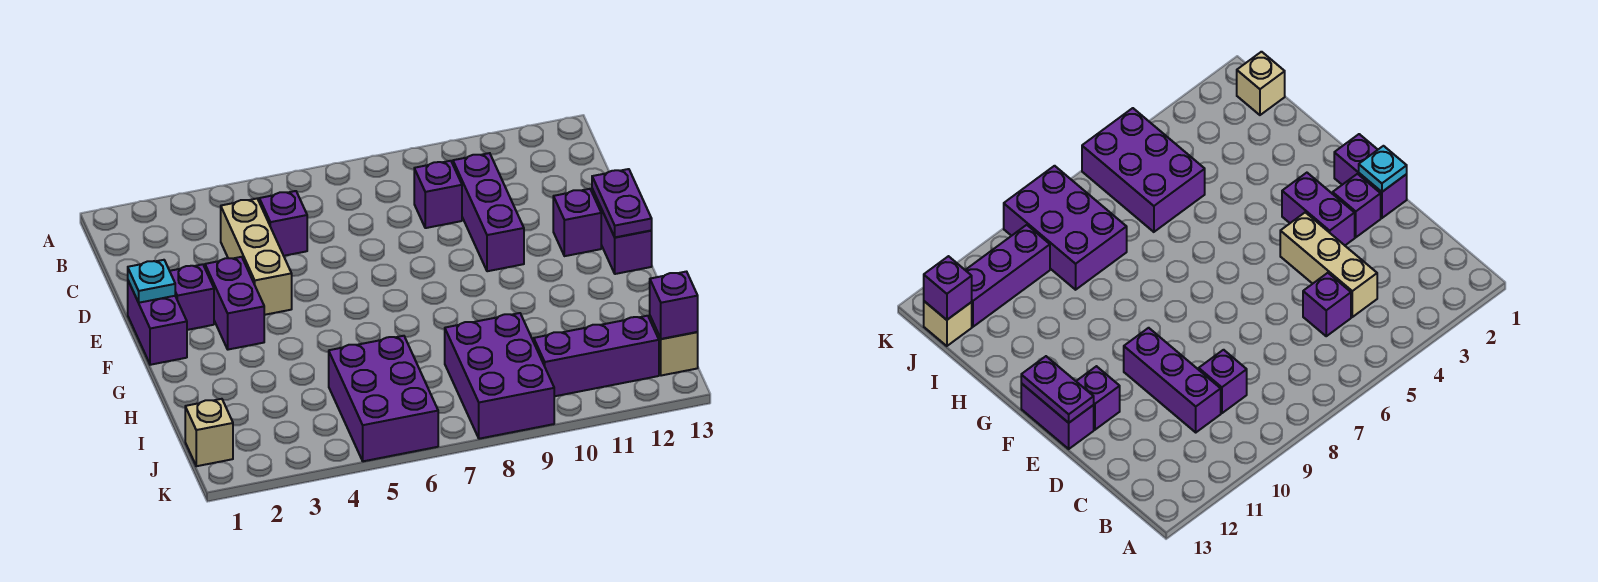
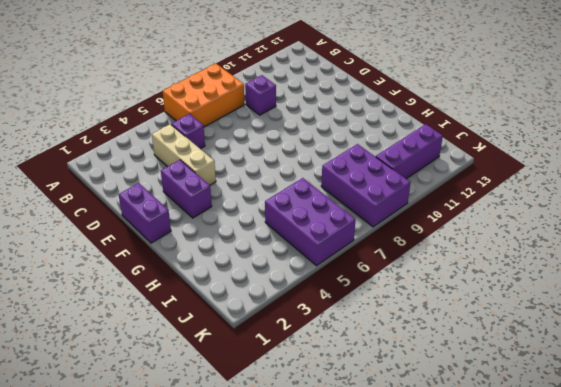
orange 2x3 brick [163,64,244,127] -> none
none -> purple 1x3 brick [453,153,524,271]
none -> purple 1x1 brick [170,264,214,330]
none -> purple 1x1 brick [553,189,601,256]

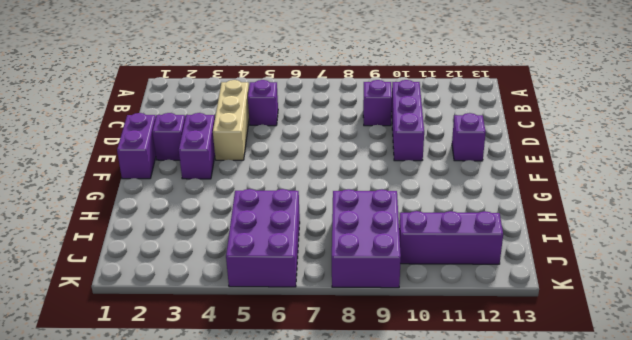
none -> purple 1x2 brick [592,189,652,274]
none -> tan 1x1 brick [185,399,233,466]
none -> tan 1x1 brick [650,317,698,376]

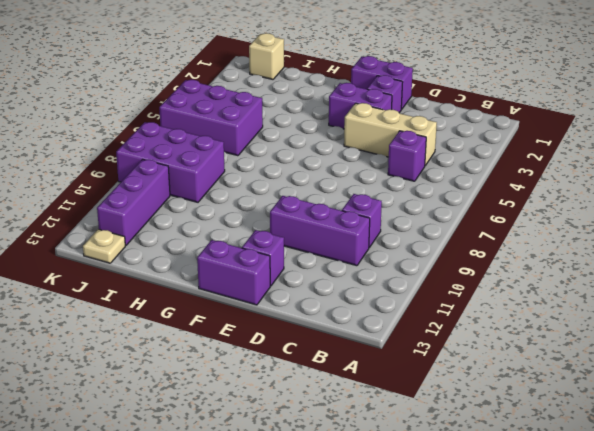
tan 1x1 plate [83,229,125,263] -> tan 1x1 brick [650,317,698,376]
none -> cyan 1x1 plate [128,260,175,303]
none -> purple 1x2 plate [592,169,652,237]
none -> purple 1x1 brick [650,272,698,339]

